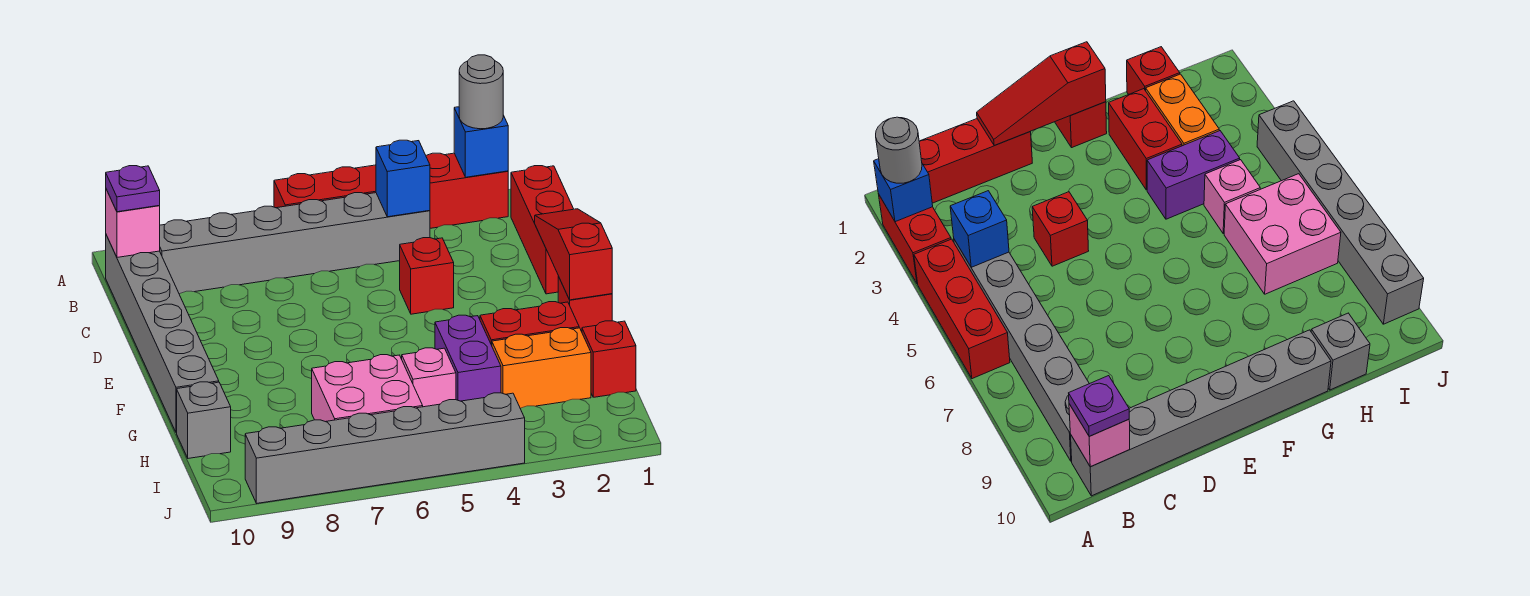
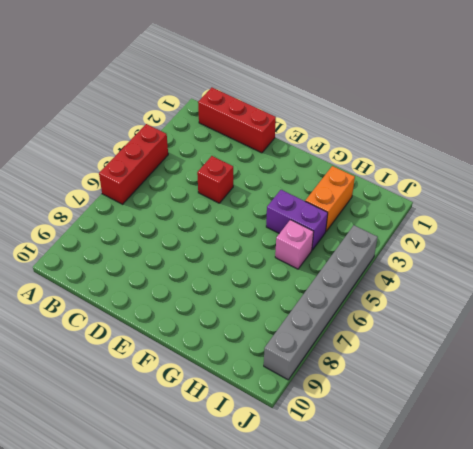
none -> red 1x2 brick [426,153,508,228]
none -> grey 1x6 brick [160,193,430,294]
none -> grey 1x6 brick [106,235,219,433]

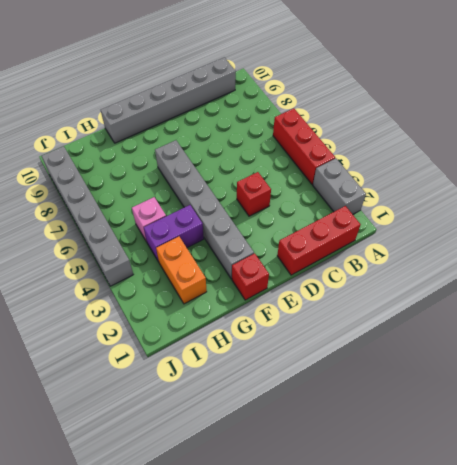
grey 1x2 brick [313,158,366,214] -> red 1x2 brick [426,153,508,228]
grey 1x6 brick [155,140,254,279] -> grey 1x6 brick moved to [160,193,430,294]
none -> red 1x2 brick [480,302,579,345]
none -> red 1x1 brick [582,321,636,397]
none -> pink 2x2 brick [312,355,423,422]

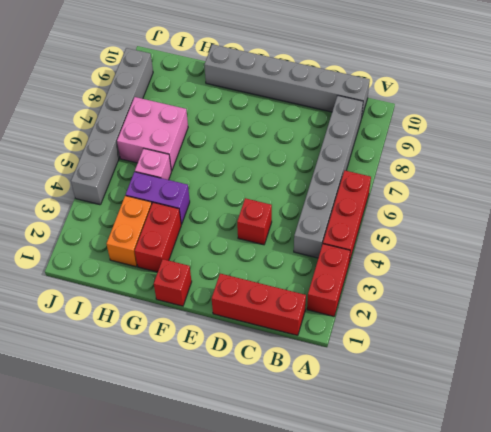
none -> red 1x1 brick [582,321,636,397]
none -> grey 1x1 brick [177,382,231,458]
none -> blue 1x1 brick [454,107,508,177]

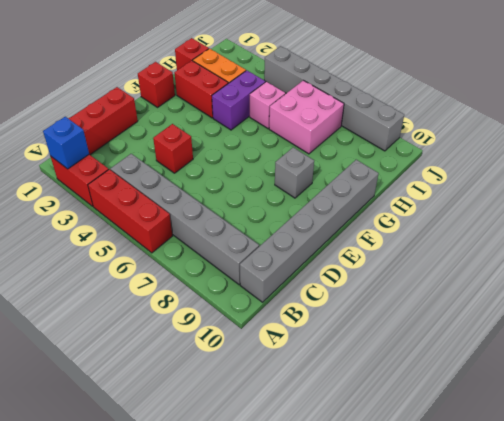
grey 1x1 brick [275,147,314,198] -> grey 1x1 brick moved to [177,382,231,458]
none -> blue 1x1 brick [376,140,430,217]
none -> pink 1x1 brick [106,189,160,257]
none -> red 1x3 slope [535,209,612,300]

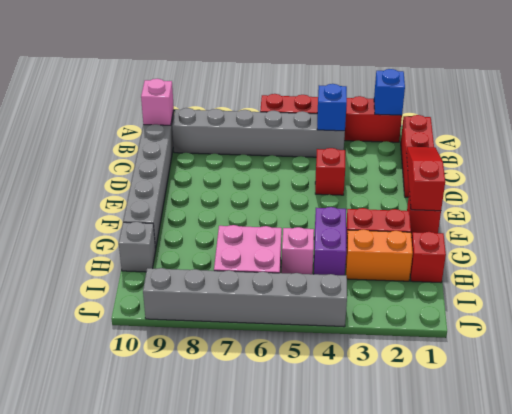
none -> grey 1x1 round brick [459,55,503,129]
none -> purple 1x1 plate [106,166,160,212]

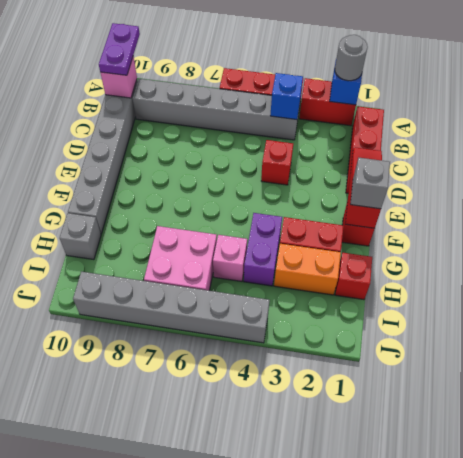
purple 1x2 plate [99,23,140,75] -> purple 1x1 plate [106,166,160,212]
grey 1x1 brick [350,158,390,209] -> none

